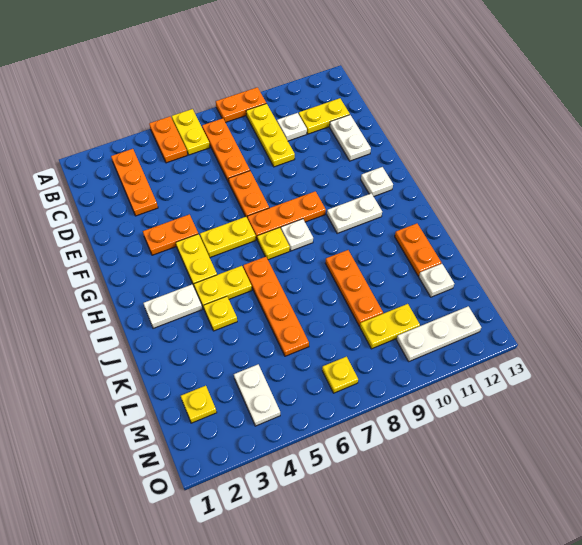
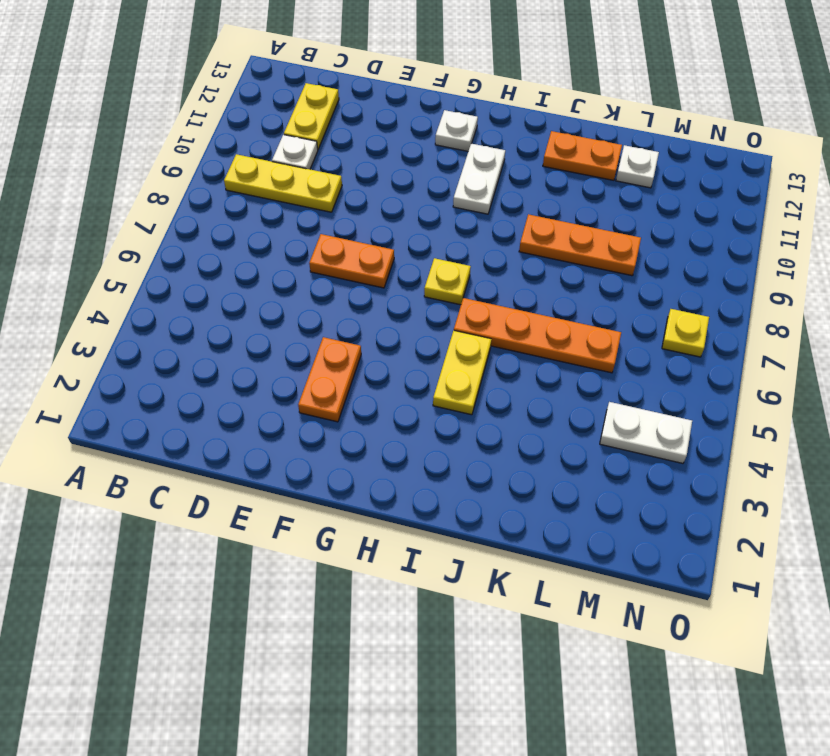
none -> orange 1x2 plate [149,117,187,163]
none -> yellow 1x2 plate [172,109,210,155]
none -> orange 1x2 plate [216,87,266,122]
none -> orange 1x3 plate [111,149,158,216]

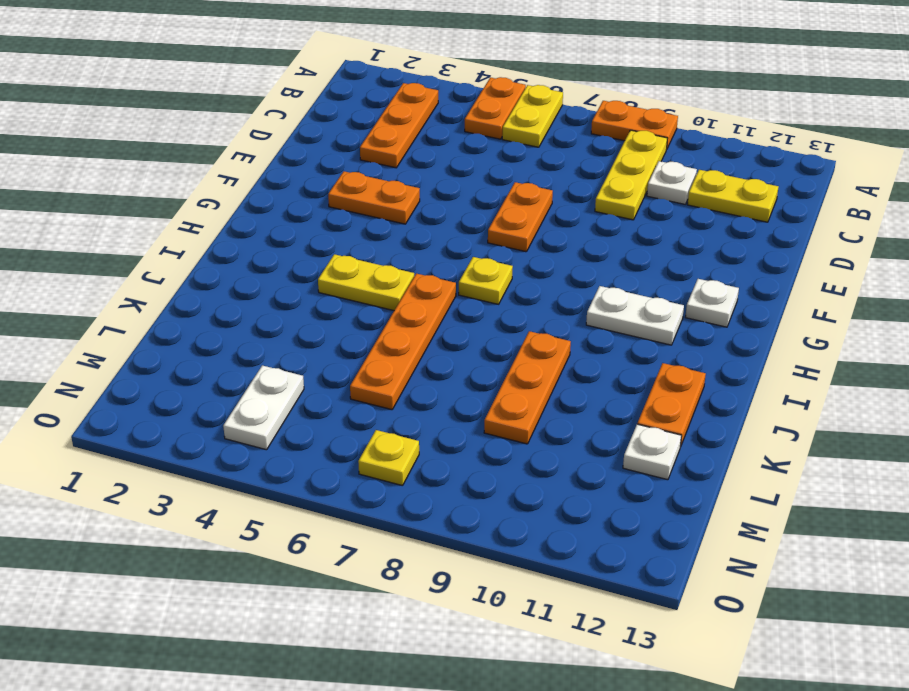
none -> orange 1x3 plate [202,118,250,182]
none -> white 1x2 plate [330,115,371,161]
none -> yellow 1x2 plate [176,234,217,286]
none -> yellow 1x2 plate [200,217,256,257]

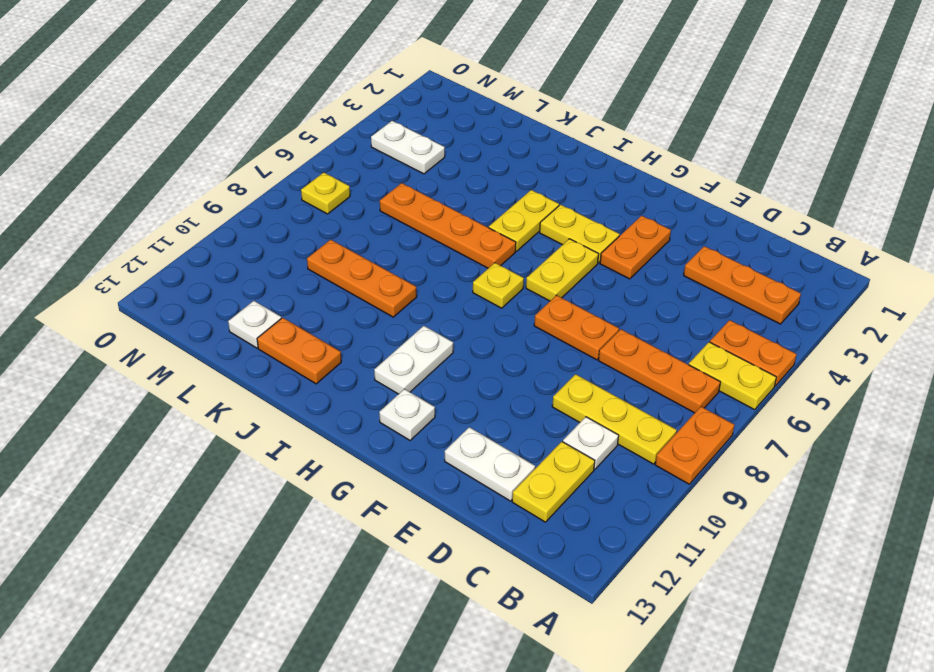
none -> orange 1x3 plate [247,191,326,240]
none -> white 1x1 plate [281,219,313,251]
none -> white 1x2 plate [143,284,202,328]
none -> yellow 1x1 plate [204,296,237,331]

